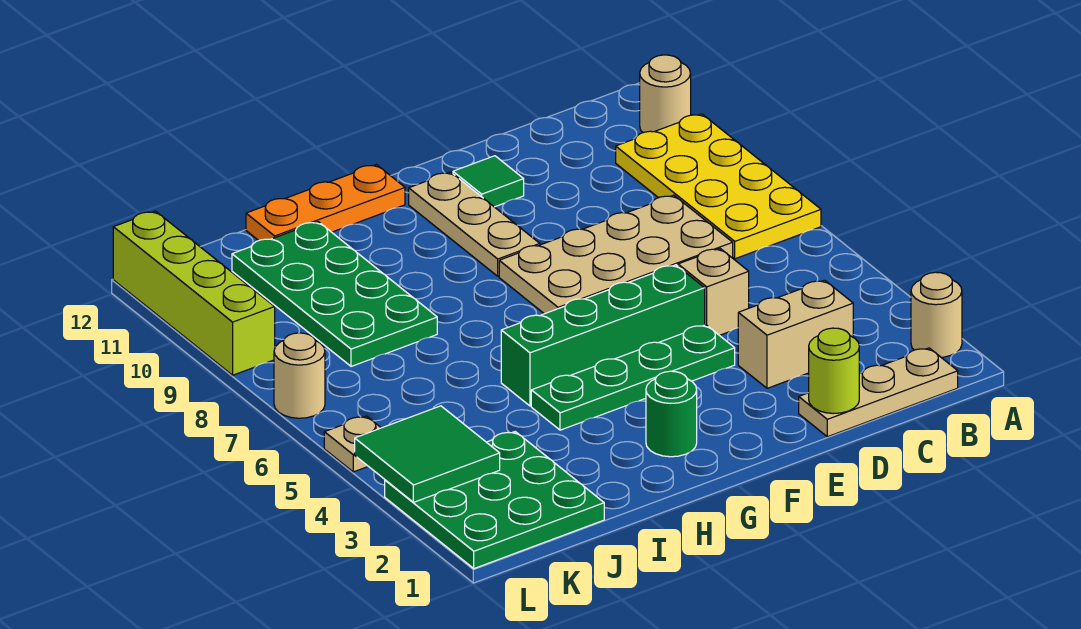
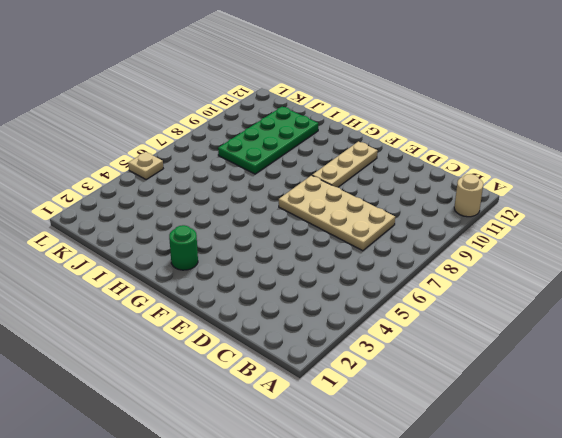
none -> tan 1x1 round brick [911,272,962,357]
none -> yellow 2x4 plate [616,114,821,259]
none -> tan 1x3 plate [799,348,958,437]

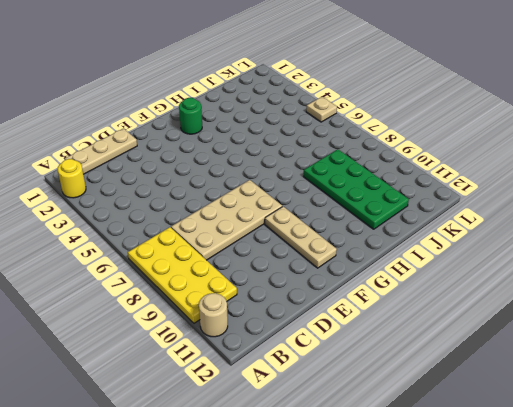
yellow 1x1 round brick [58,159,86,198] -> tan 1x1 round brick [911,272,962,357]
none -> tan 1x2 brick [738,280,853,388]
none -> tan 1x1 brick [678,249,749,335]
none -> green 1x4 plate [531,325,735,430]

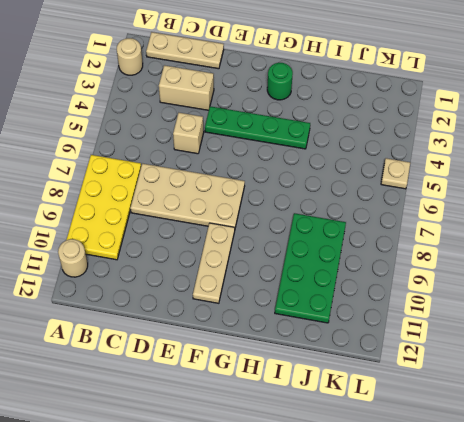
none -> green 1x4 brick [501,265,705,406]
none -> green 1x1 tile [453,156,524,207]
none -> orange 1x3 plate [246,165,405,241]

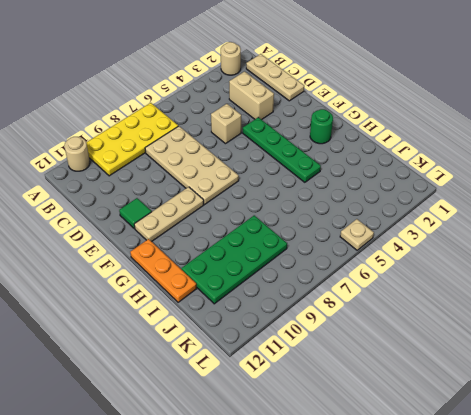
none -> green 1x4 brick [501,265,705,406]
none -> green 3x3 plate [385,432,604,569]
none -> tan 1x1 round brick [274,333,325,418]

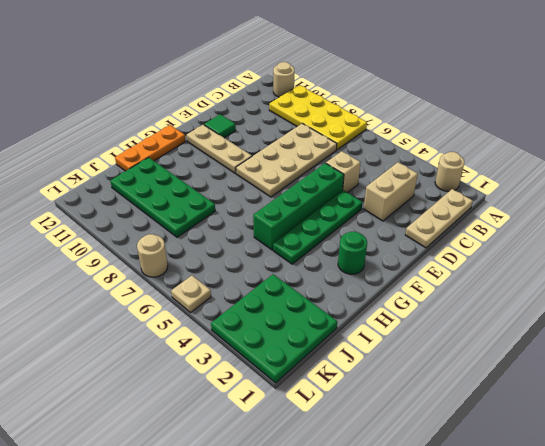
none -> lime 1x4 brick [113,211,275,375]
none -> lime 1x1 round brick [809,328,859,414]
none -> green 2x2 tile [355,406,500,502]

